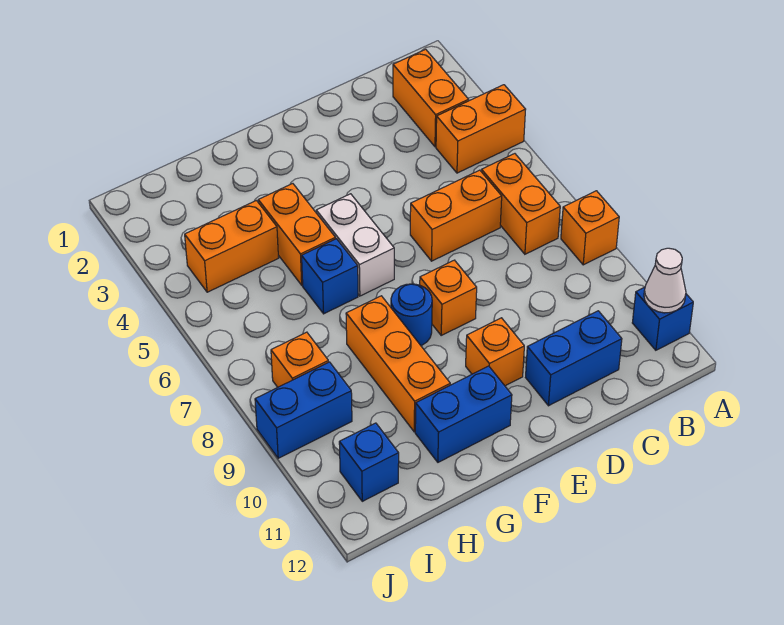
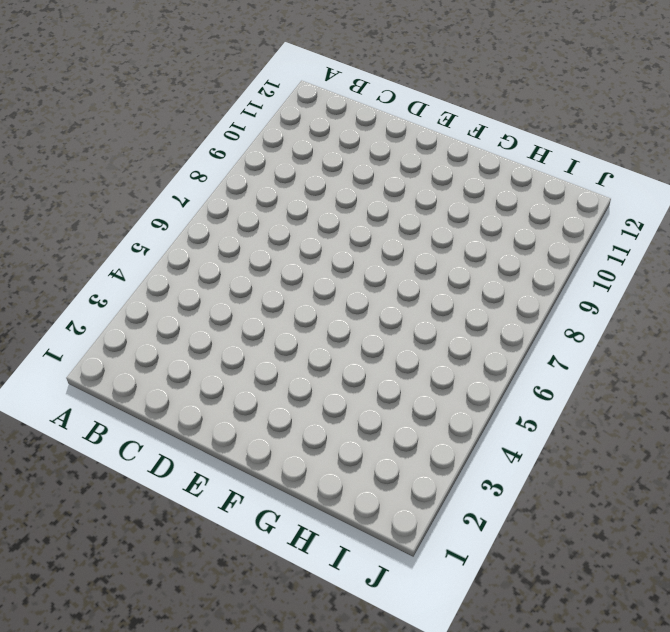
none -> orange 1x2 brick [436,85,526,173]
none -> orange 1x1 brick [561,191,619,265]
none -> blue 1x1 brick [632,287,693,350]

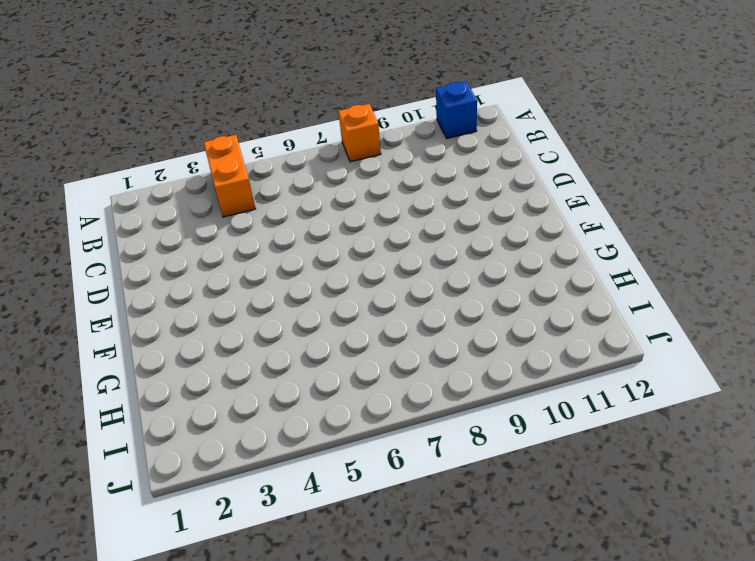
none -> orange 1x2 brick [393,49,469,147]
none -> orange 1x2 brick [481,154,560,254]
none -> orange 1x2 brick [410,170,502,261]

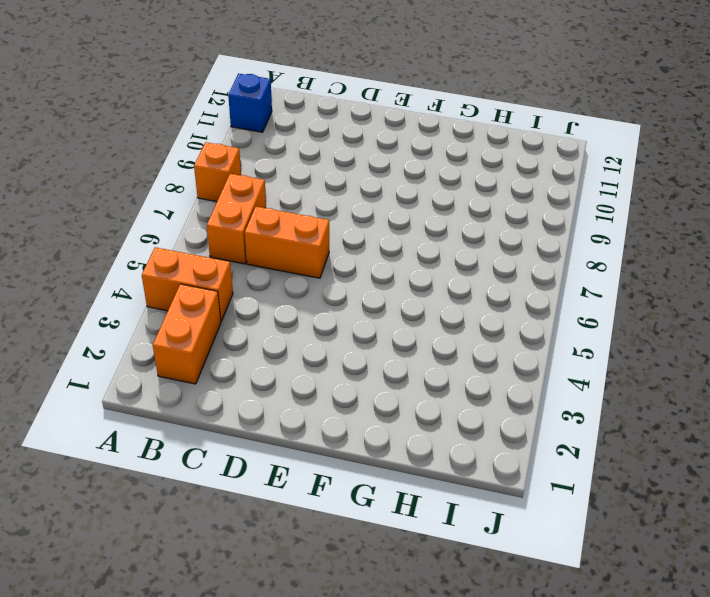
none -> blue 1x2 brick [526,311,622,406]
none -> orange 1x1 brick [420,260,477,335]
none -> orange 1x1 brick [466,318,524,386]

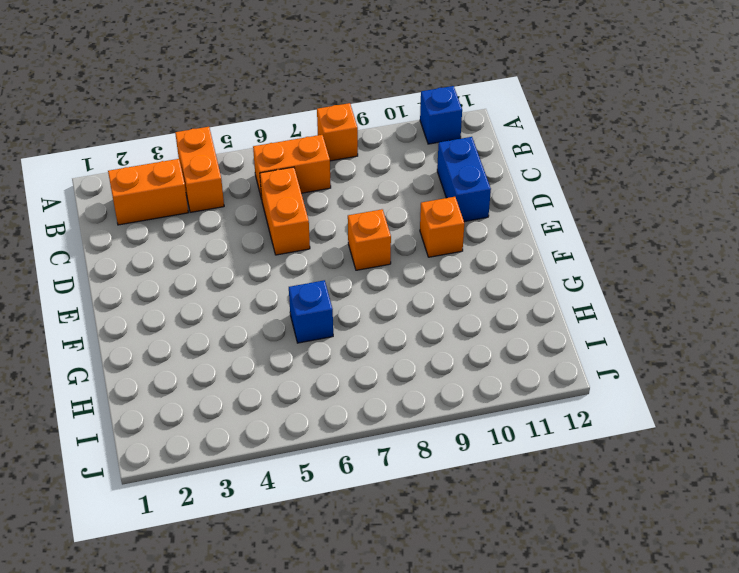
none -> white 1x2 brick [316,194,394,296]
none -> blue 1x1 round brick [391,284,432,345]
none -> blue 1x2 brick [415,366,512,462]

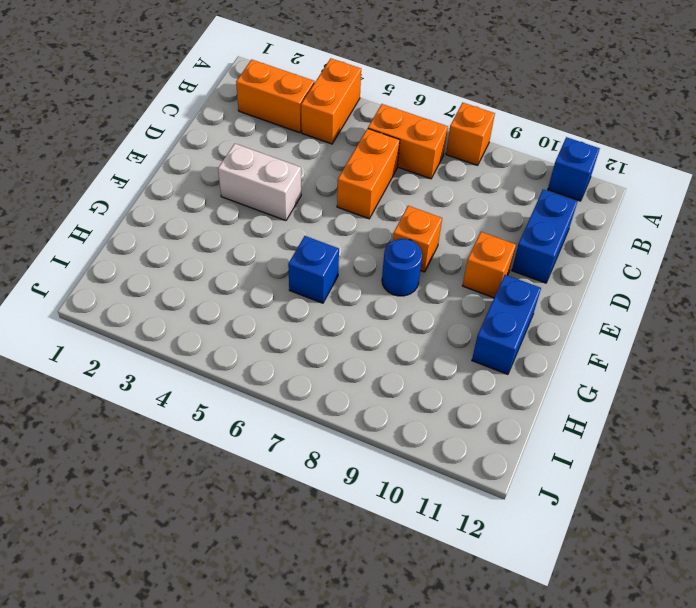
white 1x2 brick [218,144,301,221] -> white 1x2 brick moved to [316,194,394,296]
none -> orange 1x2 brick [258,184,335,285]
none -> orange 1x3 brick [346,296,450,432]
none -> orange 1x2 brick [185,201,278,292]

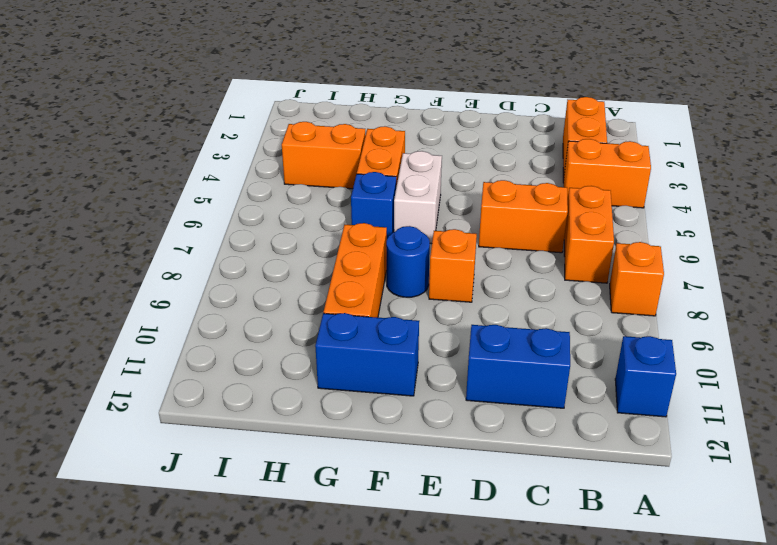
none -> orange 1x1 brick [466,318,524,386]
none -> orange 1x1 brick [271,332,328,387]
none -> blue 1x2 brick [255,362,352,458]

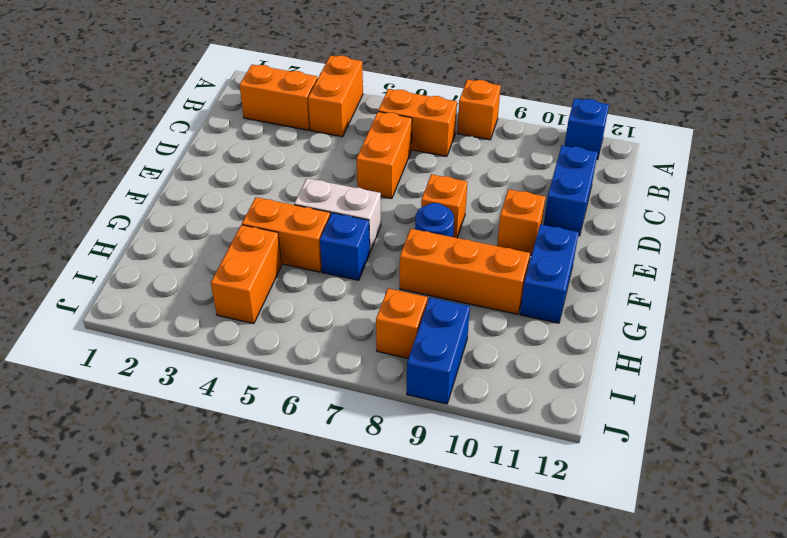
none -> blue 1x1 brick [339,423,399,501]
none -> white 1x1 cone [644,248,686,313]

